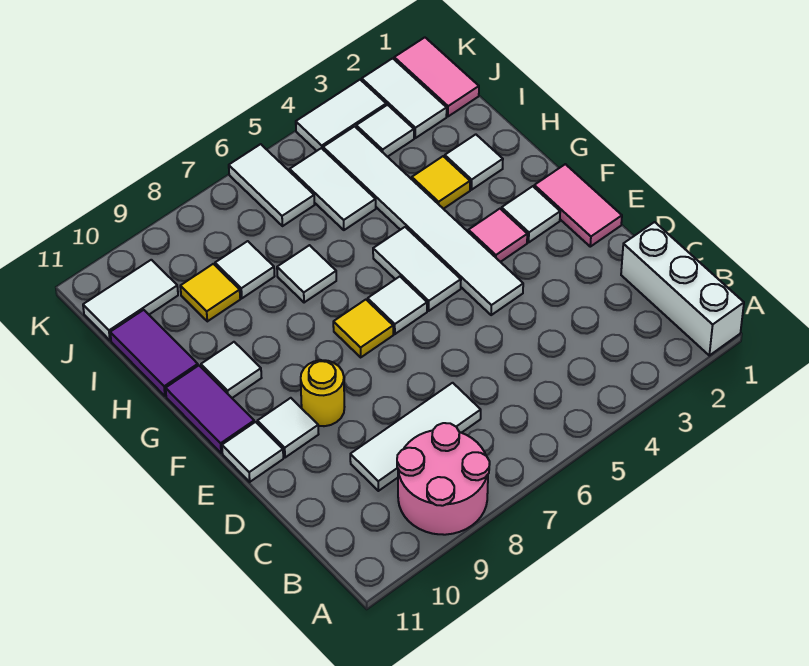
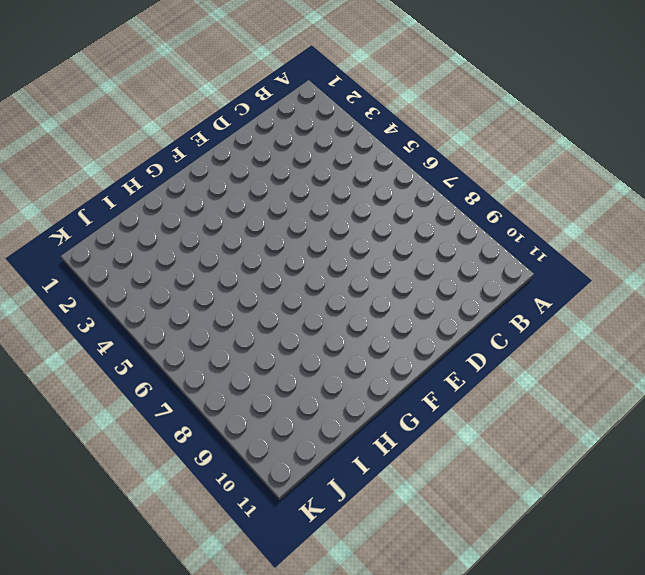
none -> white 1x3 brick [621,222,744,355]
none -> pink 2x2 round brick [397,423,490,535]
none -> white 1x3 tile [350,383,481,491]

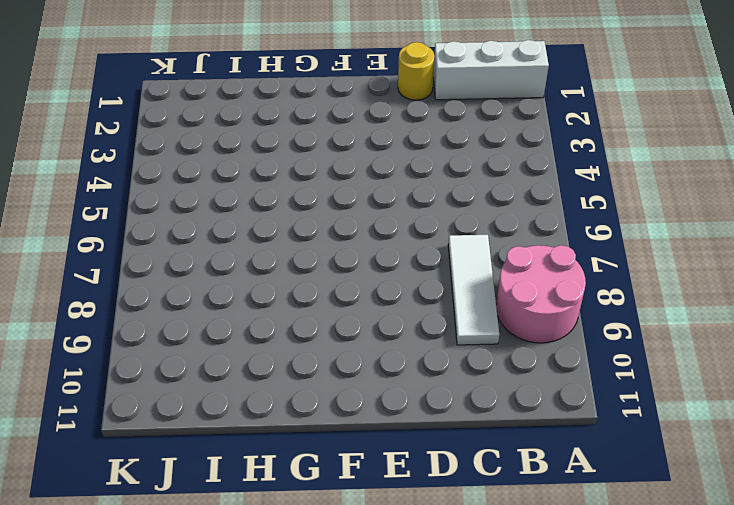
yellow 1x1 round brick [398,42,434,100] -> yellow 1x1 round brick moved to [301,360,344,426]
none -> pink 1x2 tile [534,164,622,247]
none -> white 1x6 tile [323,126,523,315]
none -> white 1x1 tile [257,398,319,458]

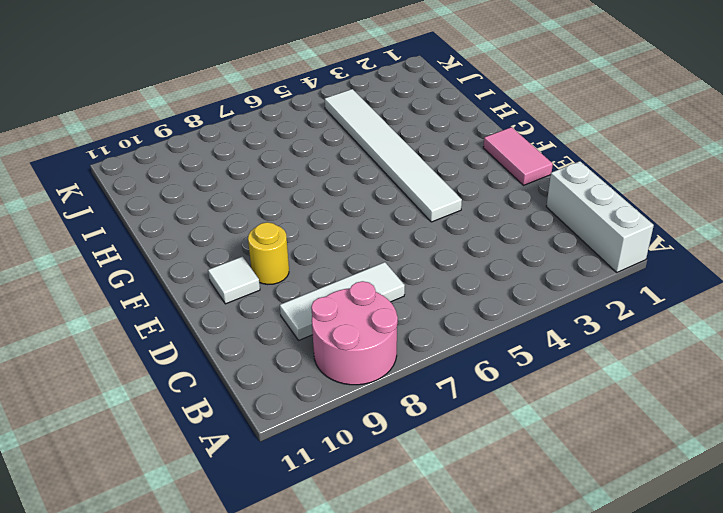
none -> white 1x1 tile [222,422,283,482]
none -> white 1x1 tile [501,186,560,242]
none -> pink 1x1 tile [468,209,527,262]

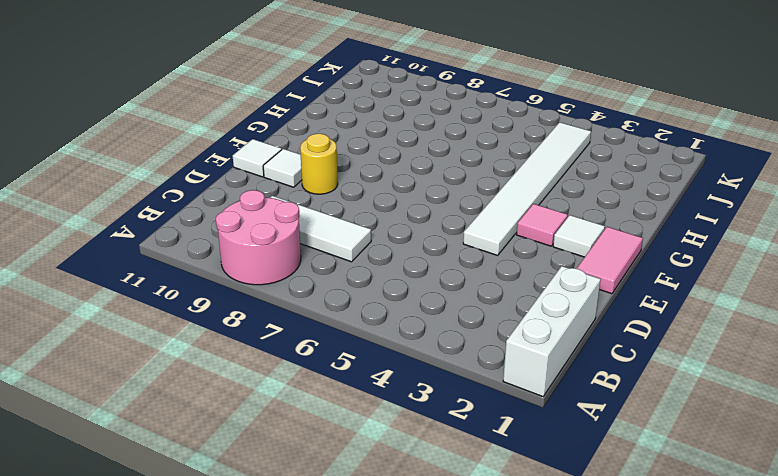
none -> white 1x2 tile [373,227,461,311]
none -> white 1x1 tile [368,276,427,334]
none -> yellow 1x1 tile [333,300,393,357]

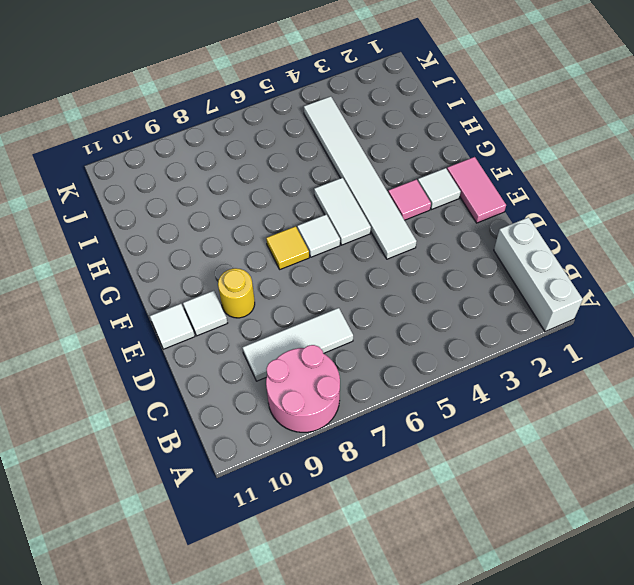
none -> purple 1x2 tile [166,366,254,453]
none -> white 1x1 tile [201,342,261,398]
none -> white 1x1 tile [445,134,503,190]

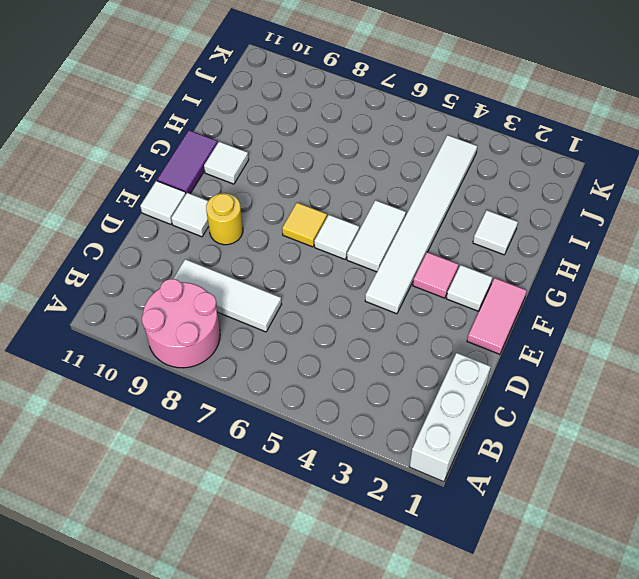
none -> yellow 1x1 tile [412,156,470,209]
none -> white 1x1 tile [277,245,336,303]
none -> purple 1x2 tile [110,310,198,396]

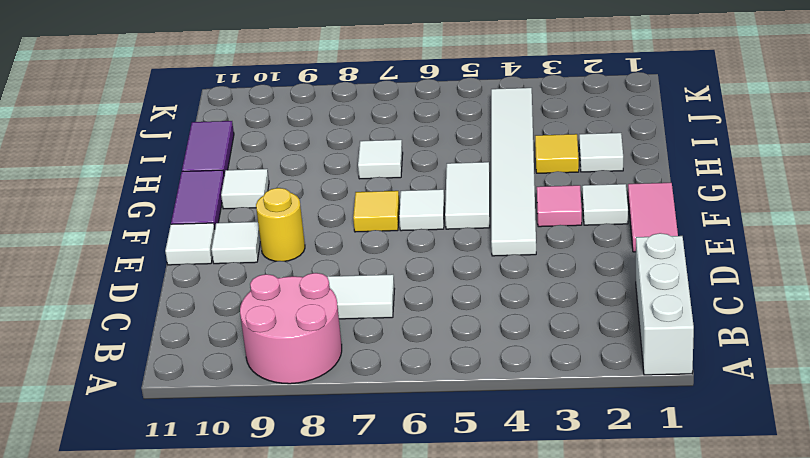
none -> white 1x2 tile [290,148,376,230]
none -> white 1x1 tile [215,241,275,298]
none -> yellow 1x1 tile [180,264,240,321]

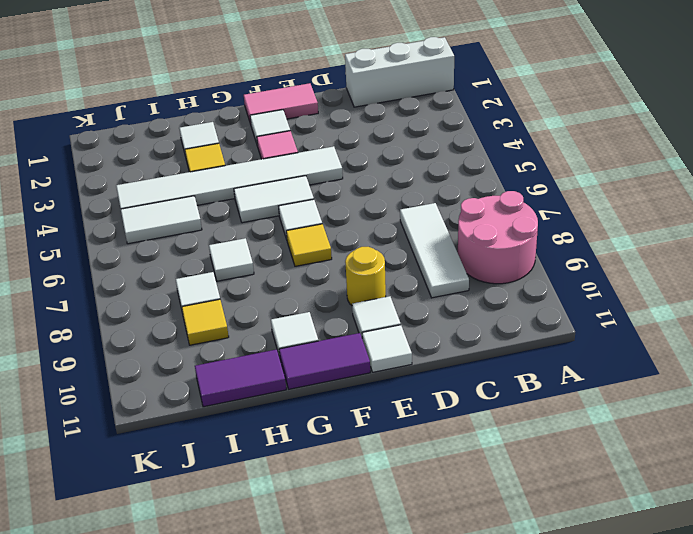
none -> pink 1x2 tile [394,37,479,116]
none -> white 1x2 tile [362,58,447,138]
none -> white 1x1 tile [356,105,414,157]

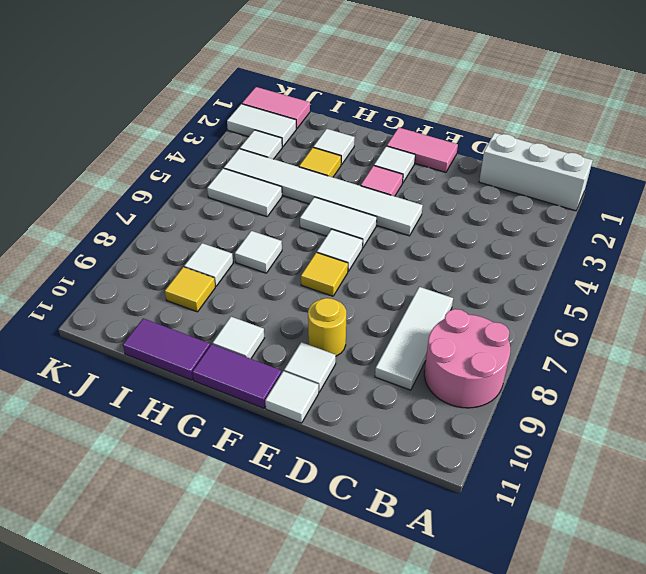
none -> white 1x2 tile [229,144,315,226]
none -> white 1x2 tile [83,260,178,340]
none -> white 1x2 tile [296,80,386,151]

